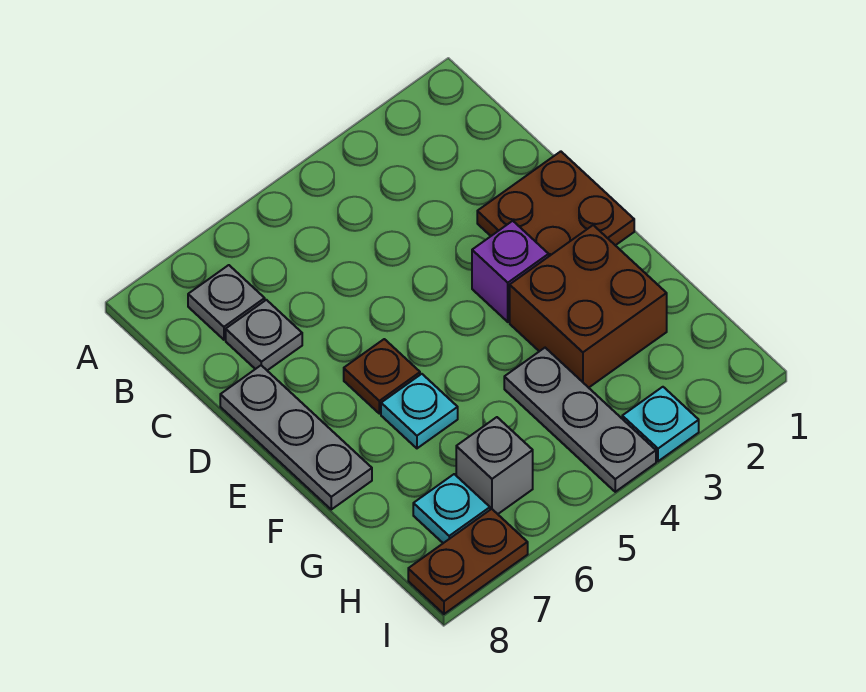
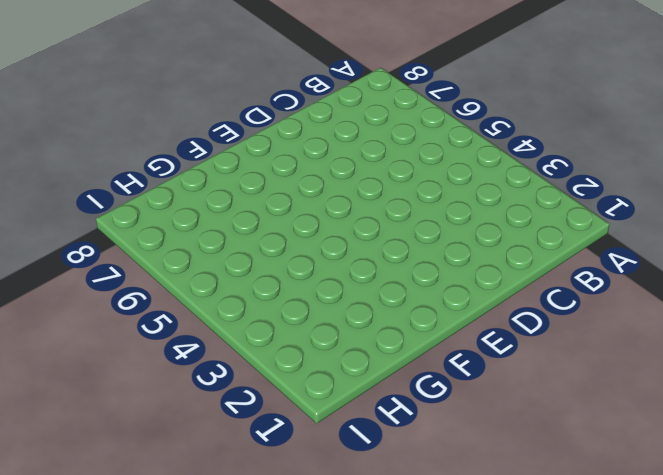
none -> grey 1x1 plate [188,265,265,340]
none -> grey 1x1 plate [226,300,302,370]
none -> brown 2x2 plate [477,151,634,256]

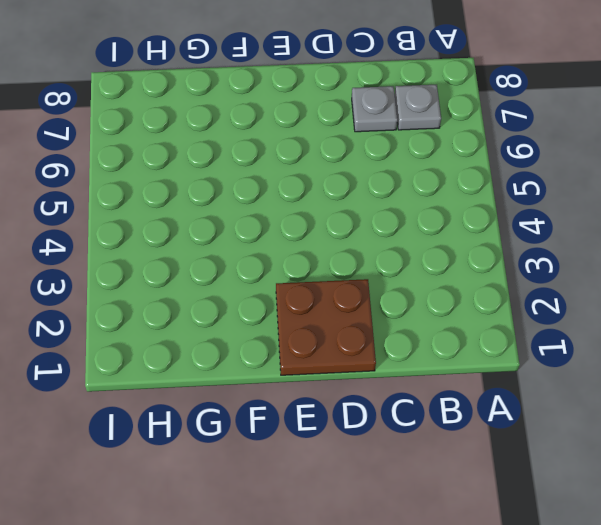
none -> grey 1x3 plate [220,365,372,509]
none -> purple 1x1 brick [472,221,549,322]
none -> brown 1x1 plate [344,339,420,414]

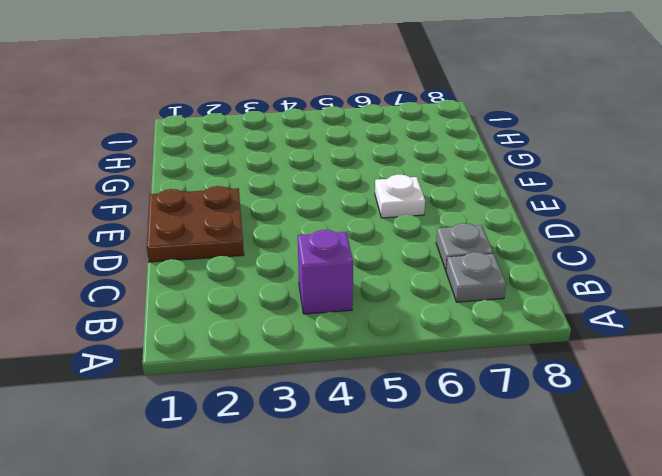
purple 1x1 brick [298,230,353,314] -> purple 1x1 brick moved to [472,221,549,322]
white 1x1 plate [375,174,425,218] -> brown 1x1 plate [344,339,420,414]
none -> grey 1x3 plate [220,365,372,509]
none -> brown 2x2 brick [510,225,667,388]
none -> cyan 1x1 plate [381,374,458,448]

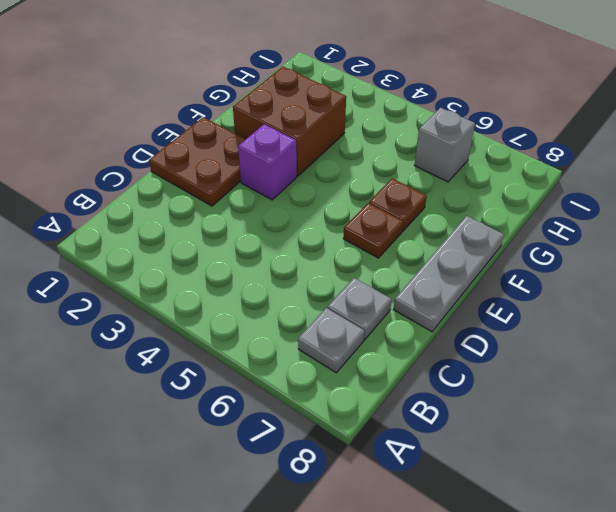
brown 1x1 plate [369,178,427,231] -> cyan 1x1 plate [381,374,458,448]
none -> grey 1x3 plate [504,348,656,492]
none -> cyan 1x1 plate [413,474,490,543]
none -> cyan 1x1 plate [622,387,699,461]

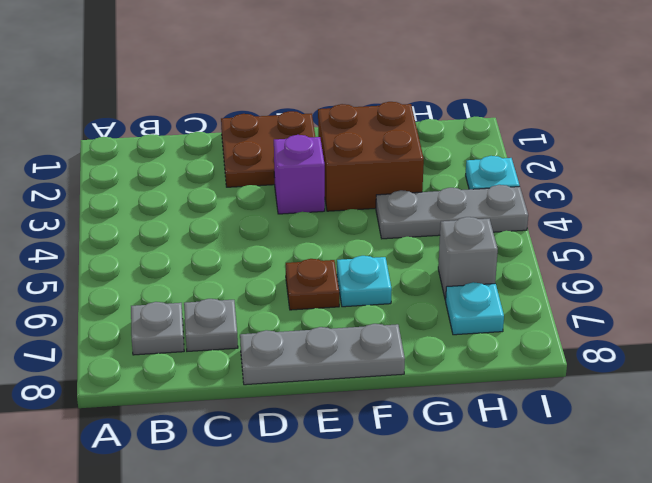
none -> brown 1x2 plate [408,509,528,614]

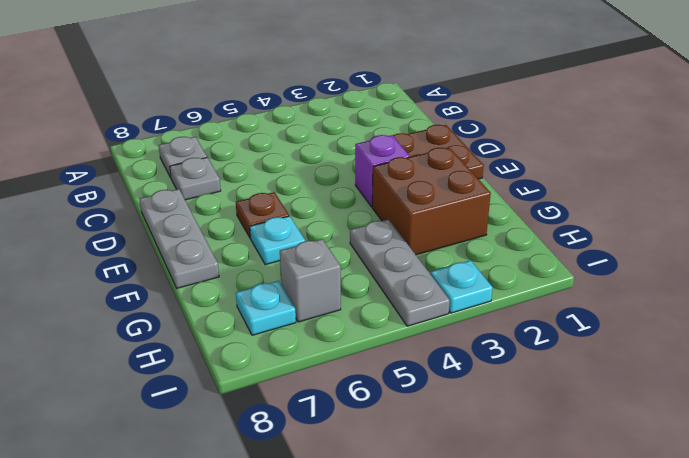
none -> brown 1x2 plate [408,509,528,614]

